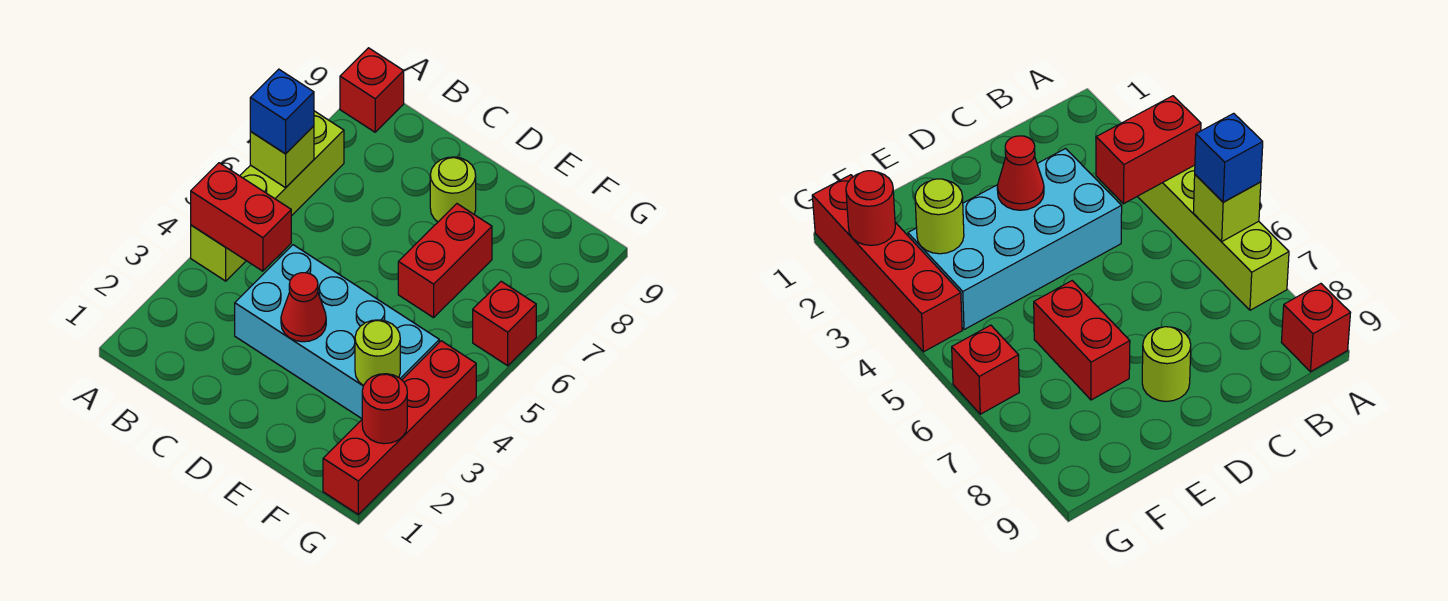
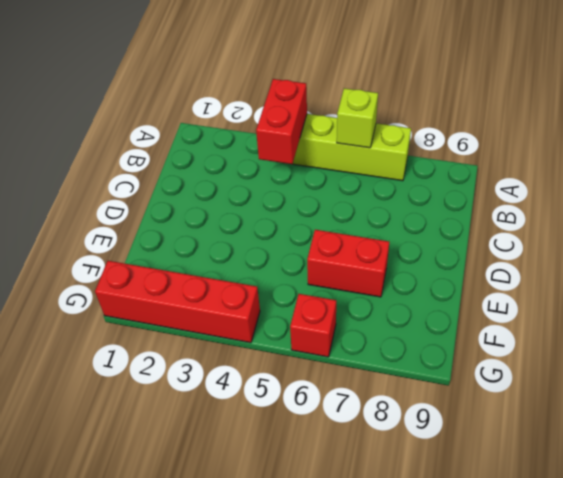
none -> red 1x1 brick [340,48,404,132]
none -> cyan 2x4 brick [235,245,439,418]
none -> lime 1x1 round brick [430,157,476,222]

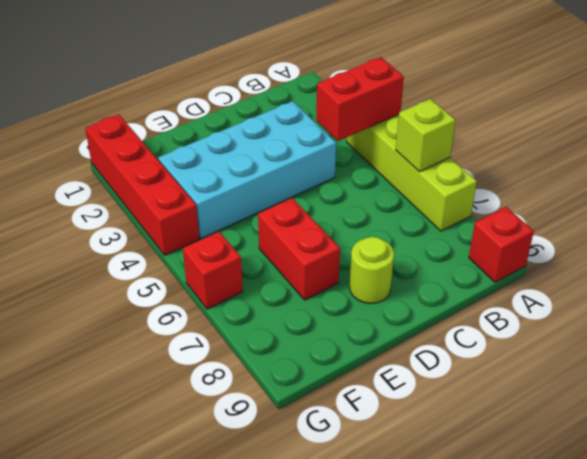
none -> red 1x1 cone [281,273,326,342]
none -> lime 1x1 round brick [355,320,400,386]
none -> red 1x1 round brick [362,374,407,444]

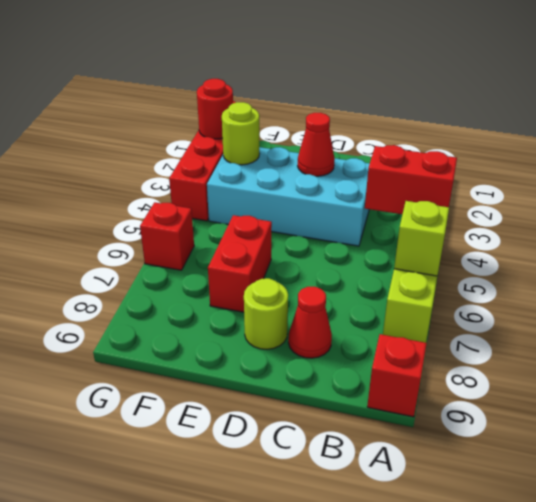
red 1x1 cone [288,287,332,358] -> none
none -> blue 1x1 brick [250,69,314,154]

